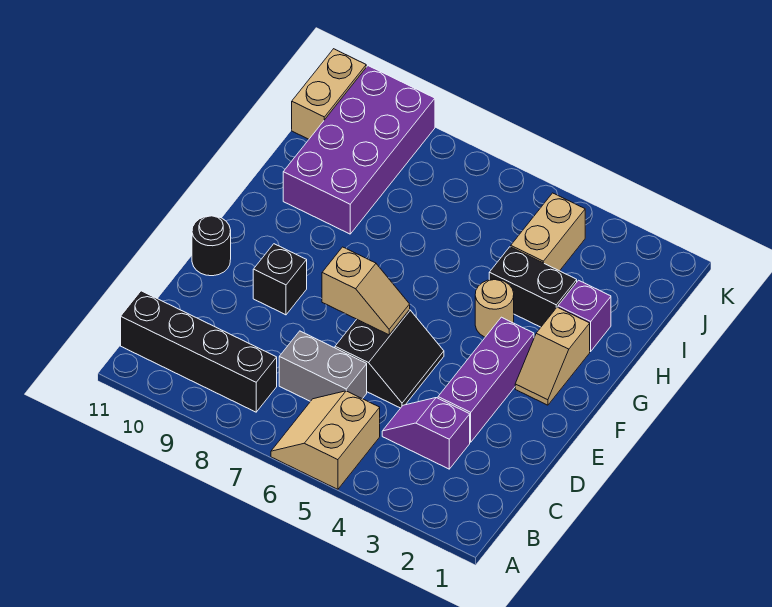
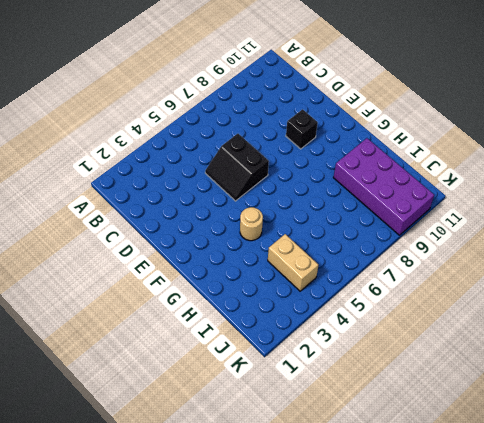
none -> tan 2x2 slope [271,391,380,489]
none -> black 1x4 brick [121,291,277,412]
none -> purple 1x2 slope [382,398,470,469]

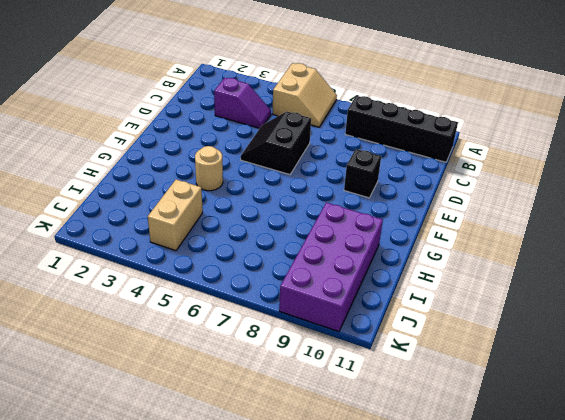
none -> grey 1x2 brick [279,331,367,401]
none -> purple 1x3 brick [438,317,534,442]
none -> black 1x1 round brick [192,216,231,276]

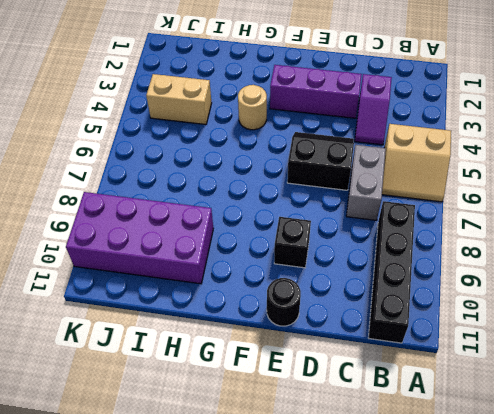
none -> tan 1x2 slope [515,307,590,405]
none -> purple 1x1 brick [558,280,611,351]
none -> black 1x2 brick [489,247,577,327]

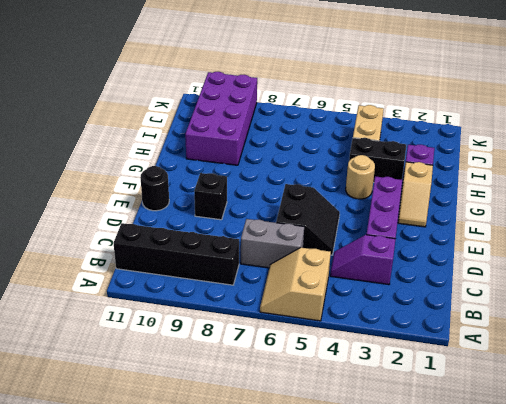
none -> tan 1x2 brick [292,49,366,139]
none -> tan 1x2 slope [322,247,410,335]

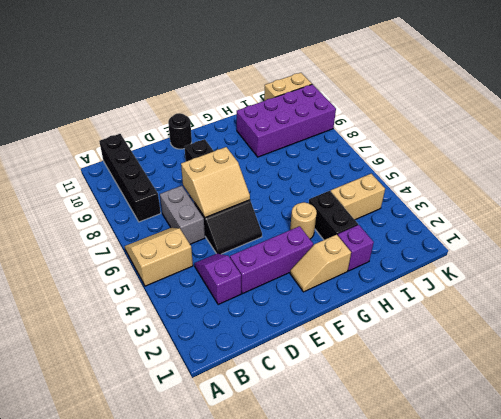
tan 2x2 slope [181,147,250,218] -> tan 1x2 slope [322,247,410,335]

